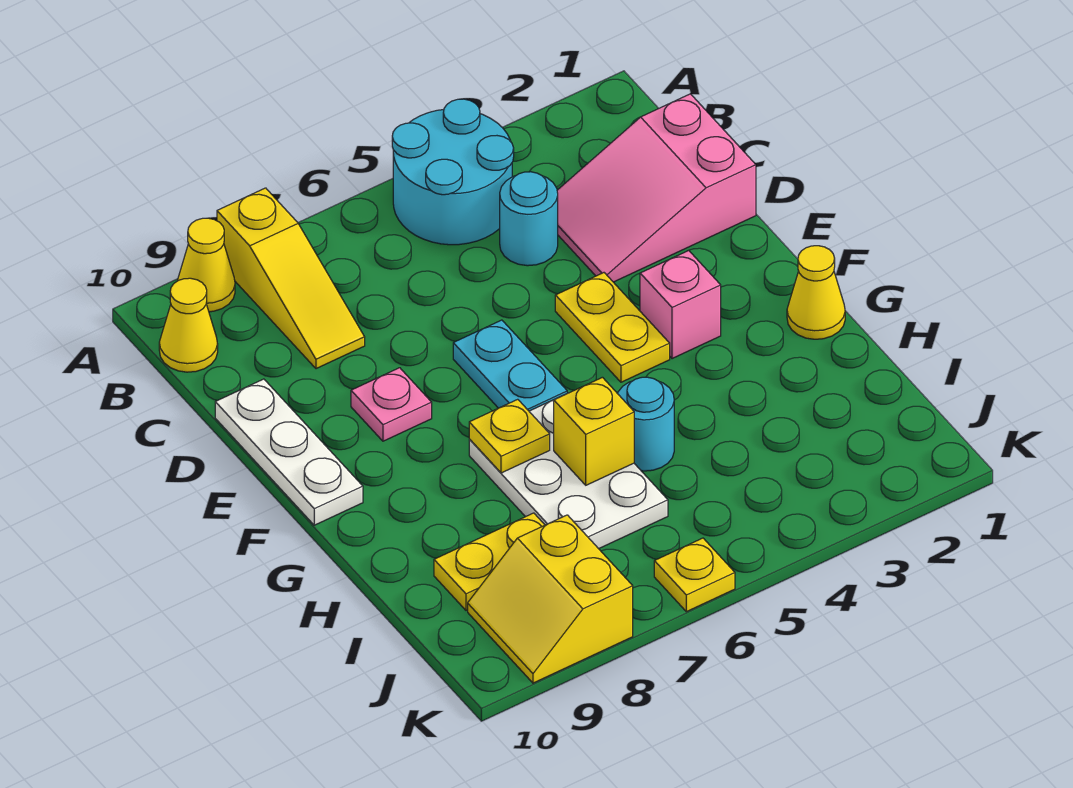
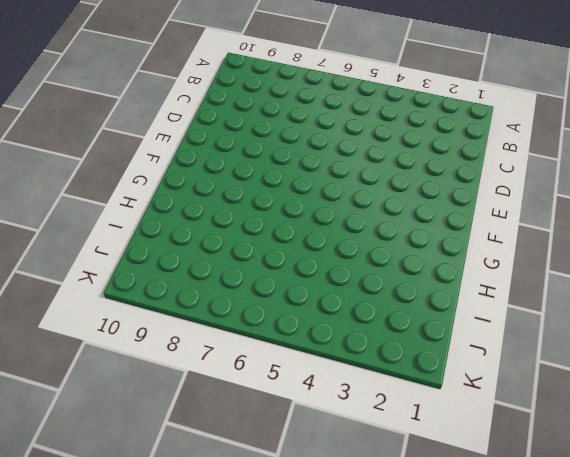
none -> cyan 2x2 round brick [392,99,514,245]
none -> yellow 1x3 slope [217,188,365,369]
none -> yellow 1x1 cone [177,218,235,312]

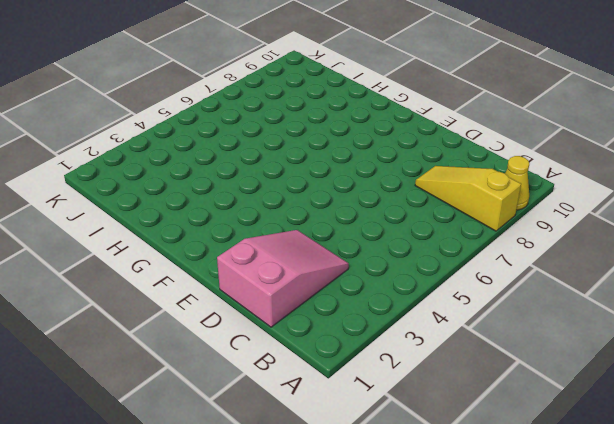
none -> cyan 2x2 round brick [392,99,514,245]
none -> yellow 1x1 cone [159,278,218,372]
none -> cyan 1x1 round brick [500,172,558,266]

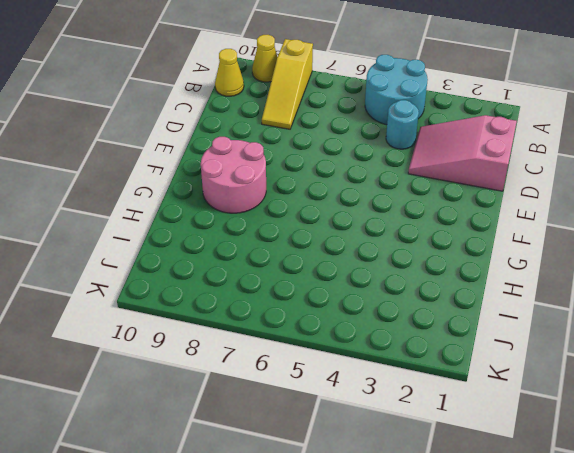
pink 2x2 round brick [201,137,266,213] -> none
none -> white 1x3 plate [215,379,363,525]
none -> yellow 1x2 plate [555,273,670,382]
none -> cyan 1x2 plate [453,320,567,411]

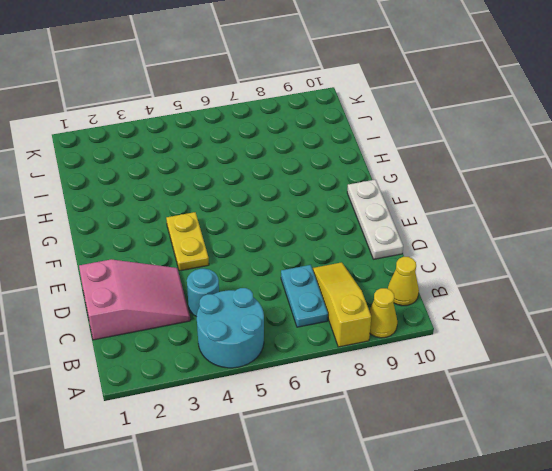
cyan 1x2 plate [281,265,328,327] -> cyan 1x2 plate moved to [453,320,567,411]
none -> pink 1x1 plate [351,368,432,441]
none -> pink 1x1 brick [640,250,721,359]
none -> yellow 1x1 cone [787,246,845,339]

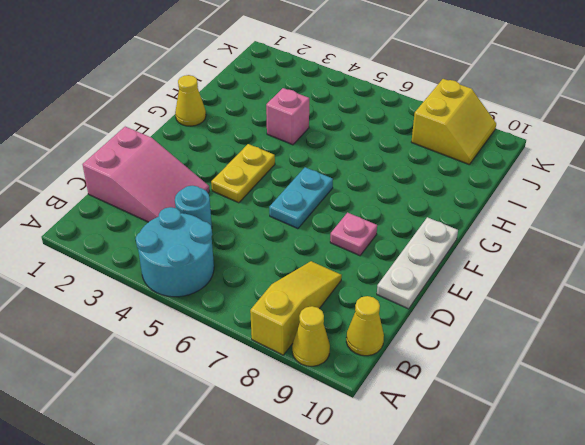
pink 1x1 brick [266,88,309,145] -> pink 1x1 brick moved to [640,250,721,359]
none -> white 2x3 plate [469,399,668,549]
none -> cyan 1x1 round brick [617,377,674,471]
none -> yellow 1x2 plate [434,513,544,610]

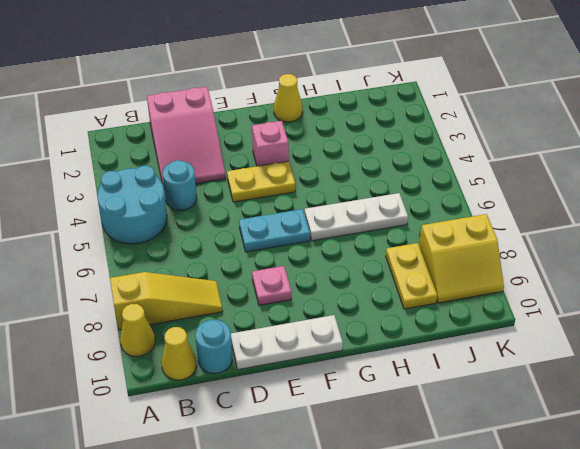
cyan 1x1 round brick [196,320,232,373] -> cyan 1x1 round brick moved to [617,377,674,471]
white 1x3 plate [305,193,408,241] -> white 2x3 plate [469,399,668,549]
none -> yellow 1x1 plate [654,538,735,612]
none -> yellow 1x1 plate [469,399,550,473]
none -> yellow 1x1 brick [554,377,634,485]

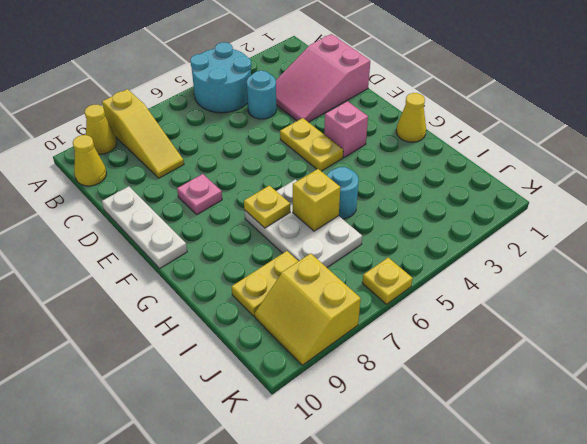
none -> cyan 1x2 plate [453,320,567,411]

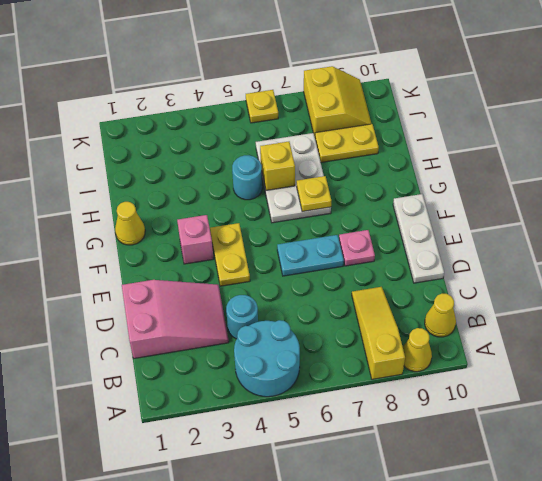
cyan 1x2 plate [277,235,344,276] -> cyan 1x2 plate turned to [453,320,567,411]

